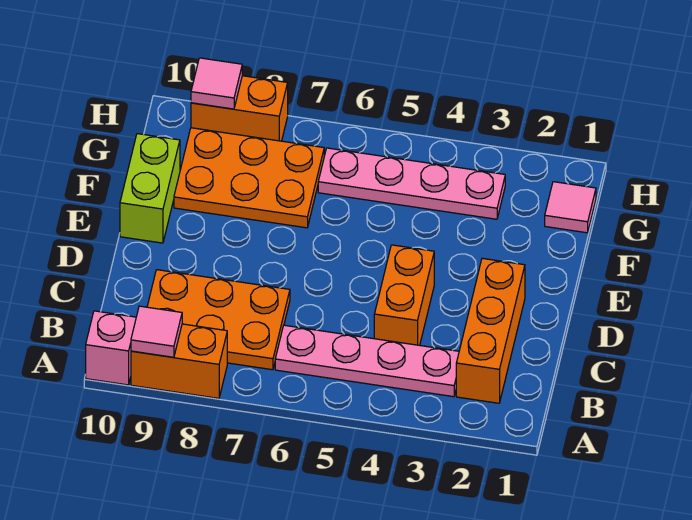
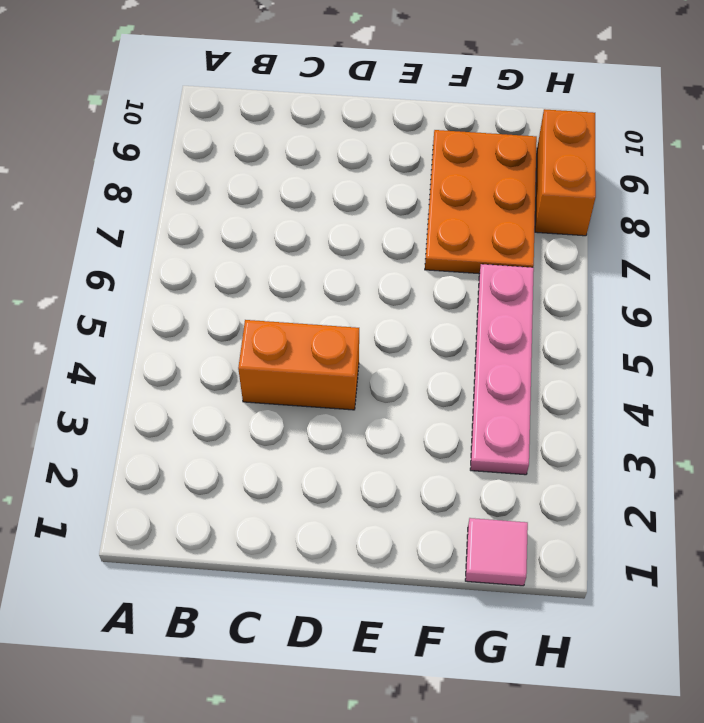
none -> orange 1x2 brick [131,324,227,398]
none -> pink 1x1 brick [86,311,136,385]
none -> orange 1x3 brick [456,258,525,403]

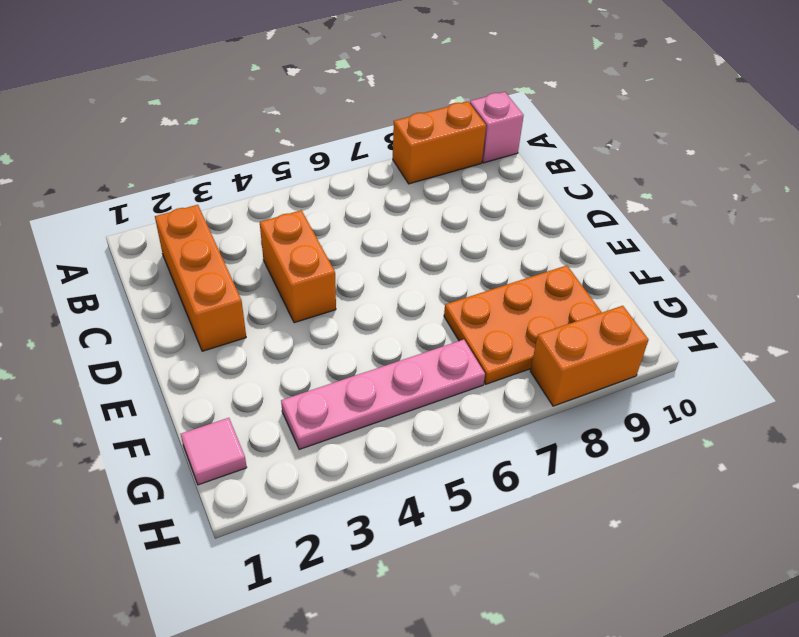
none -> pink 1x4 plate [275,325,459,397]
none -> orange 2x3 plate [147,270,290,370]
none -> lime 1x2 brick [120,134,180,243]

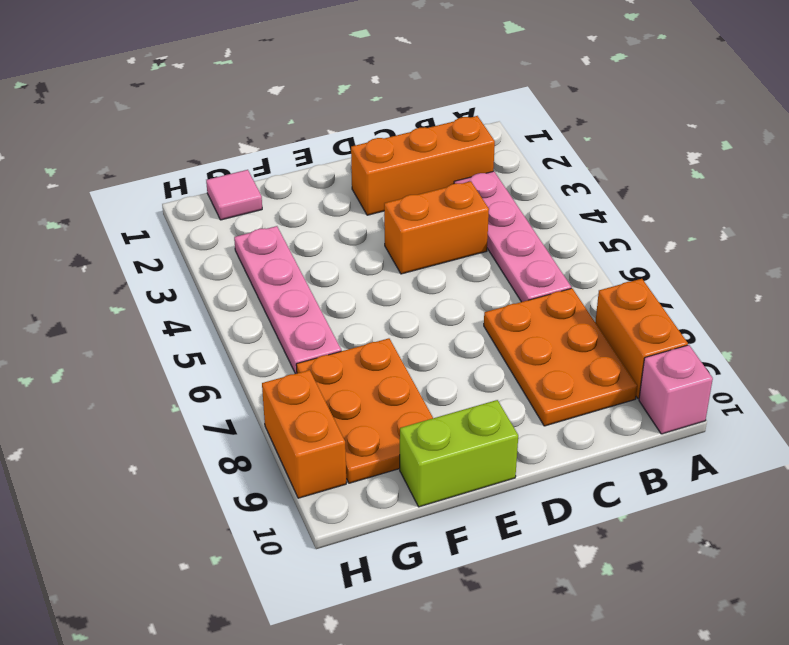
none -> pink 1x1 tile [131,306,182,357]
none -> pink 1x1 tile [191,58,242,109]

